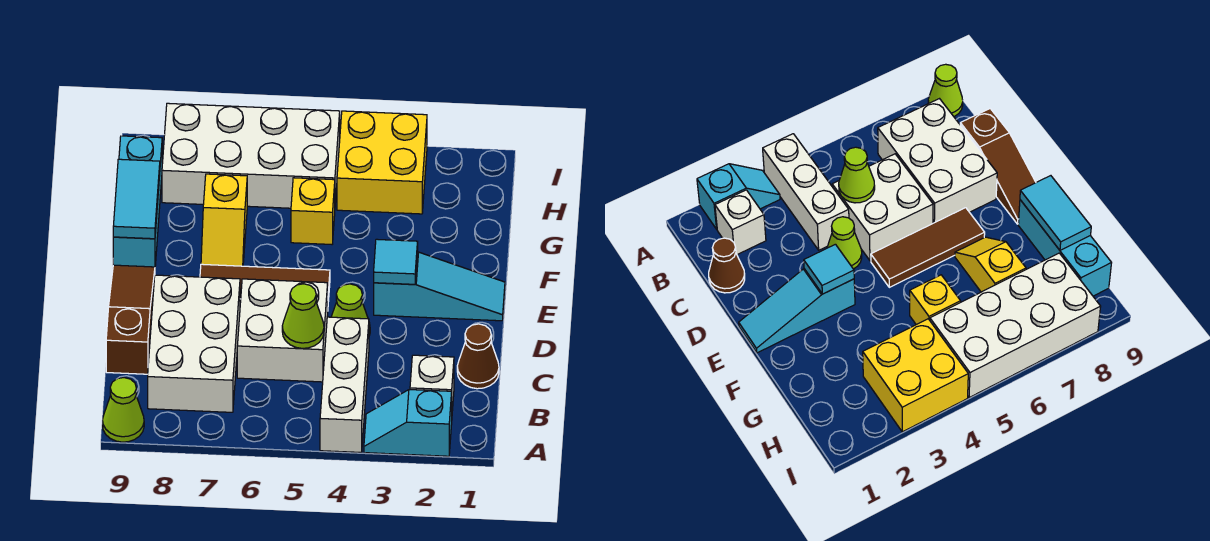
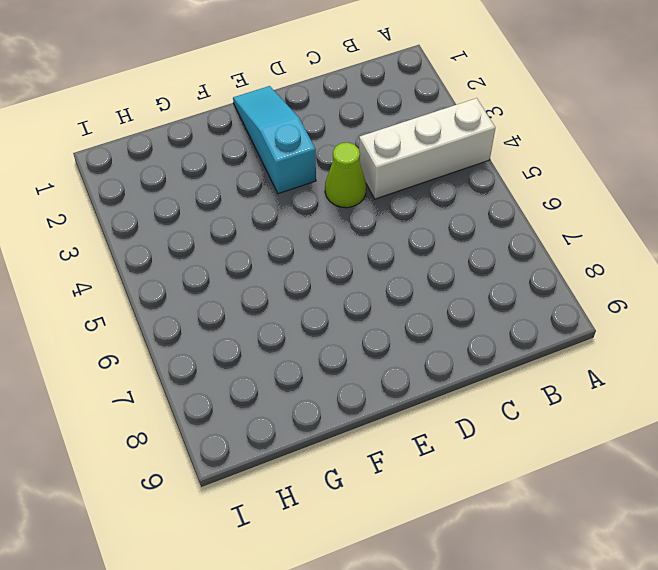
none -> cyan 1x2 slope [364,390,452,456]
none -> lime 1x1 cone [103,378,144,442]
none -> white 1x1 brick [410,355,454,411]

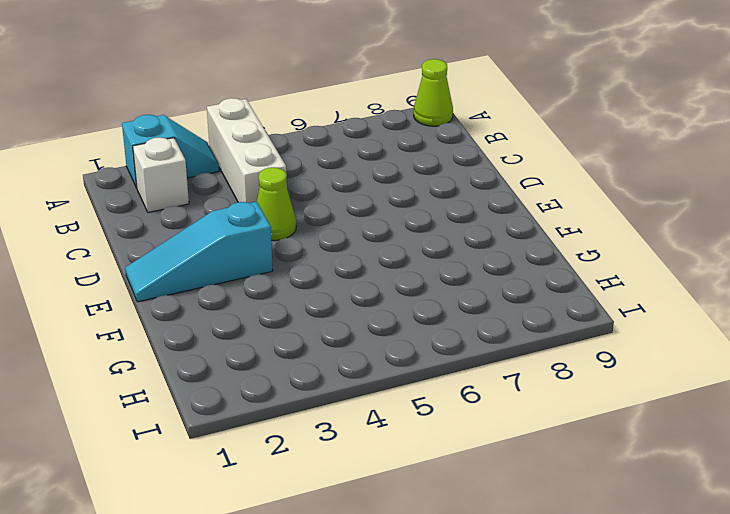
none -> white 2x3 brick [148,275,240,412]
none -> brown 1x1 cone [457,324,499,389]
none -> white 2x2 brick [237,279,328,382]

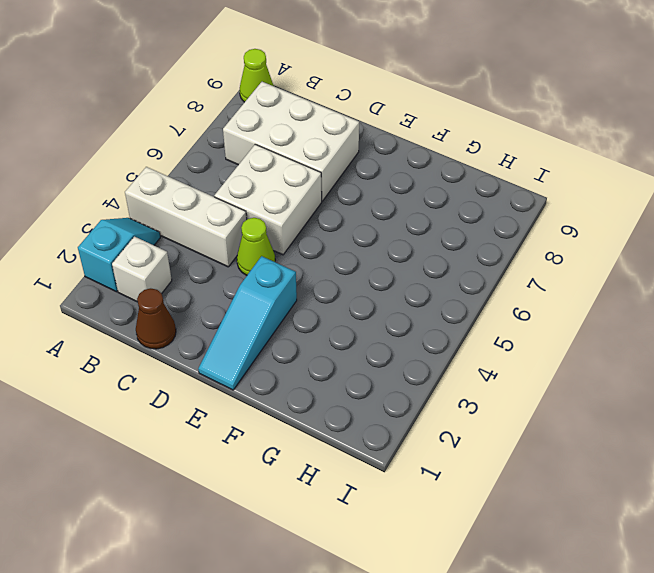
none -> brown 1x3 slope [106,265,155,374]
none -> brown 1x3 tile [200,264,330,303]
none -> yellow 1x2 slope [201,174,247,266]

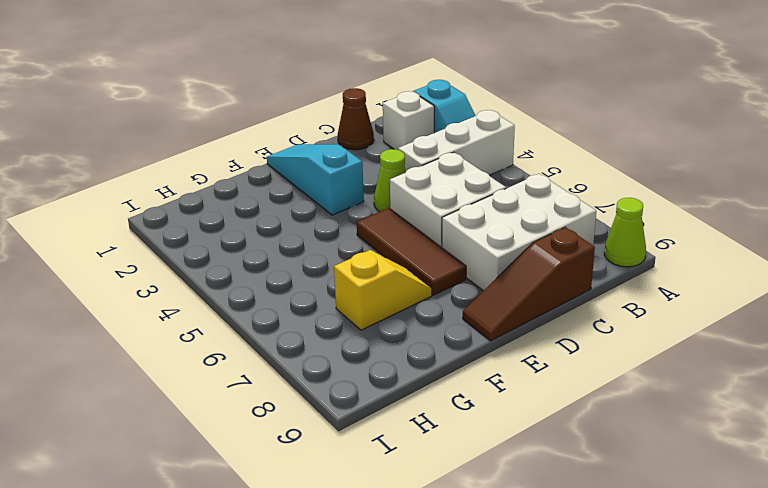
none -> cyan 1x3 brick [113,136,162,267]
none -> yellow 1x1 brick [291,178,335,244]
none -> yellow 2x2 brick [337,111,427,214]

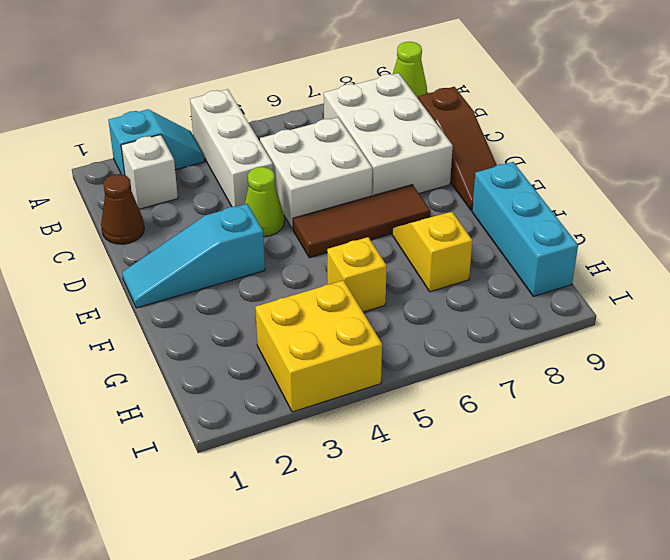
none -> white 2x4 brick [162,103,340,208]
none -> lime 1x1 cone [282,284,324,348]
none -> cyan 1x1 tile [374,239,418,284]

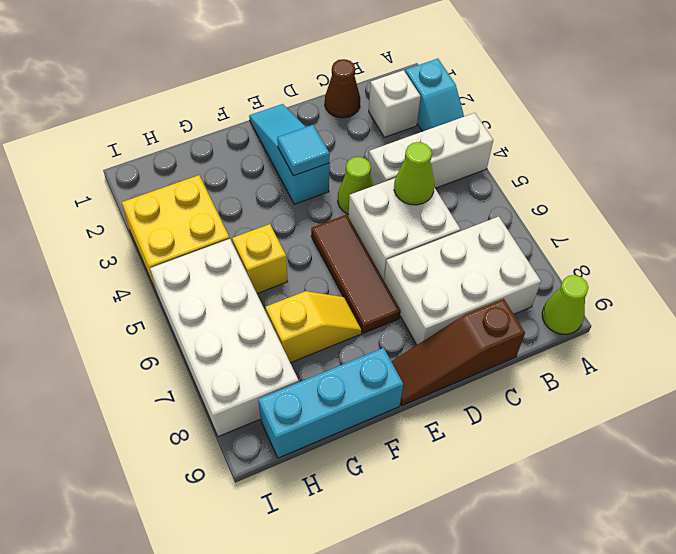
none -> cyan 1x2 tile [113,159,160,239]

